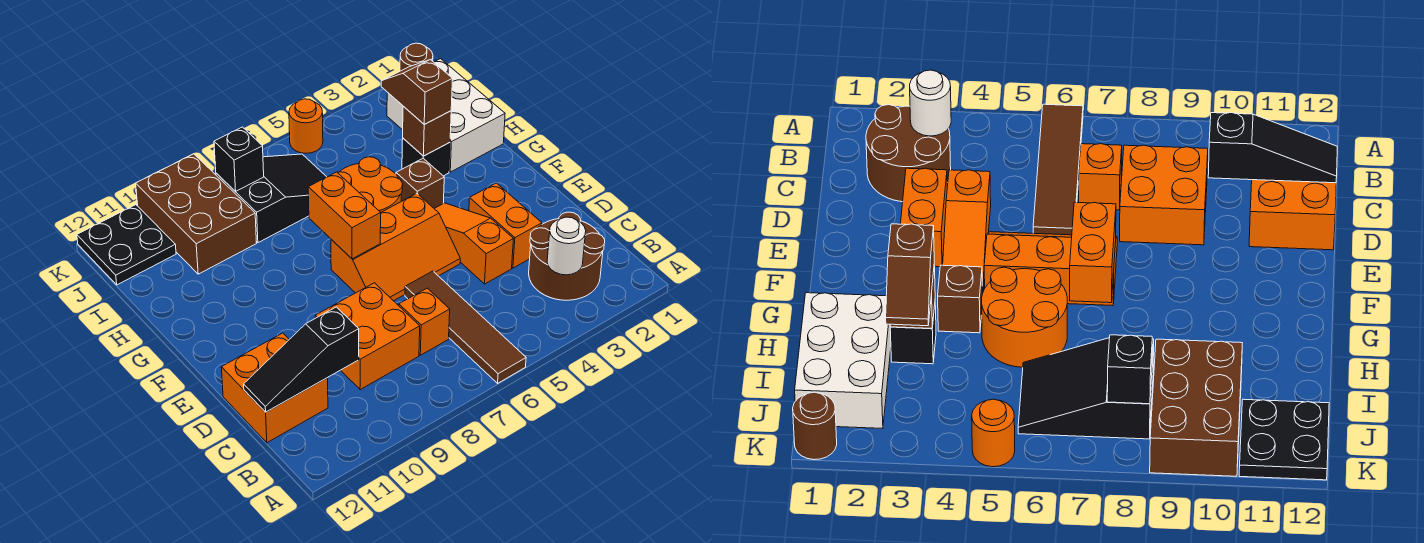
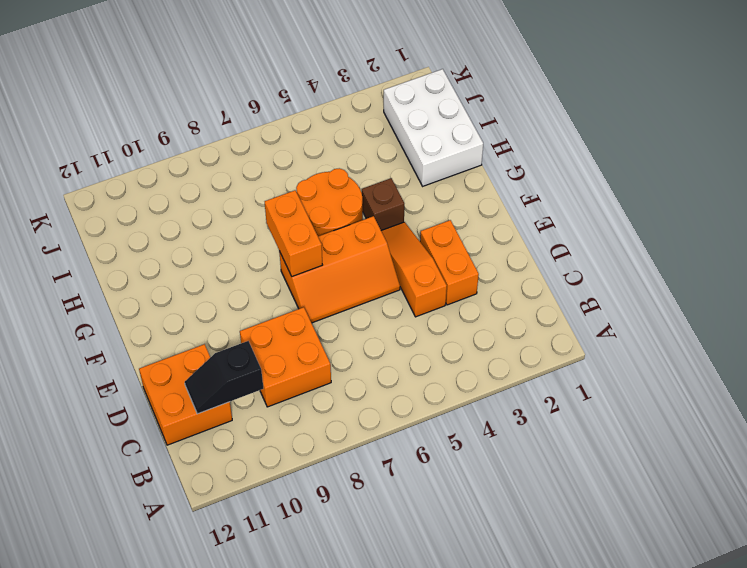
black 1x2 slope [185,341,263,414] -> black 1x3 slope [244,307,359,412]
none -> brown 1x4 tile [405,271,526,383]
none -> brown 2x2 round brick [529,212,605,300]
none -> orange 1x1 brick [399,288,450,355]

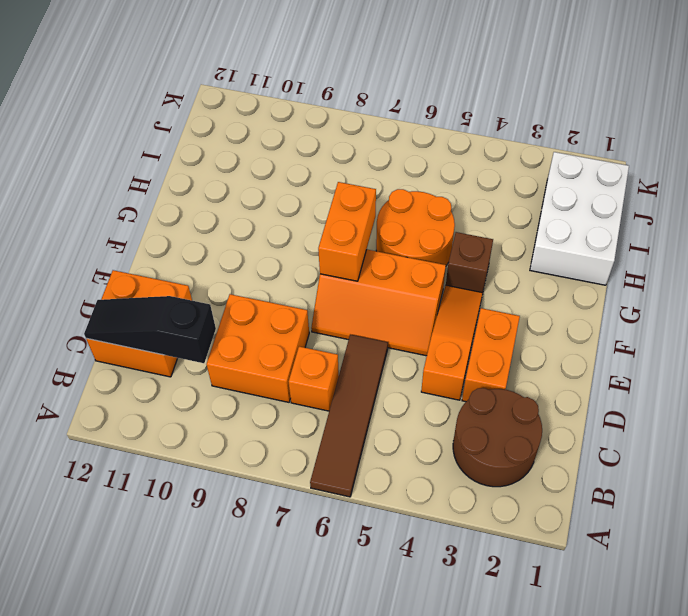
none -> black 1x1 brick [402,138,450,176]
none -> black 2x3 slope [216,154,326,243]
none -> brown 2x3 brick [136,154,257,274]

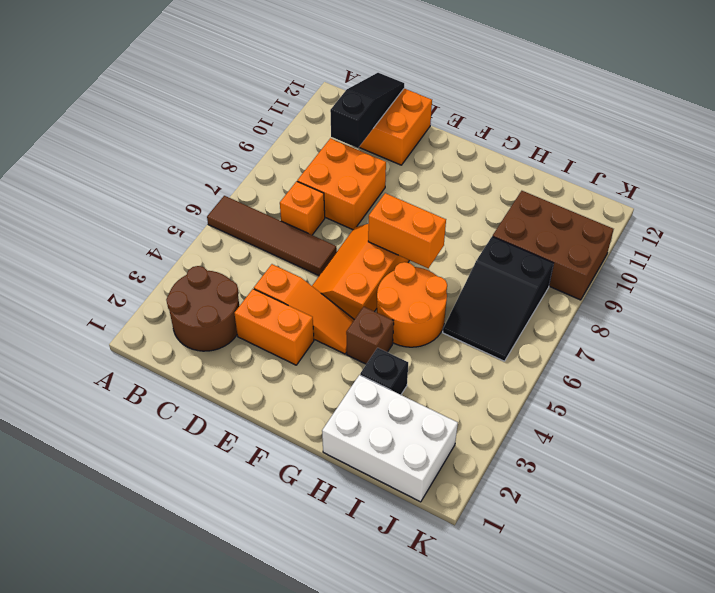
none -> black 2x2 plate [77,205,176,285]
none -> brown 1x1 round brick [400,43,433,71]
none -> orange 1x1 round brick [289,99,323,153]

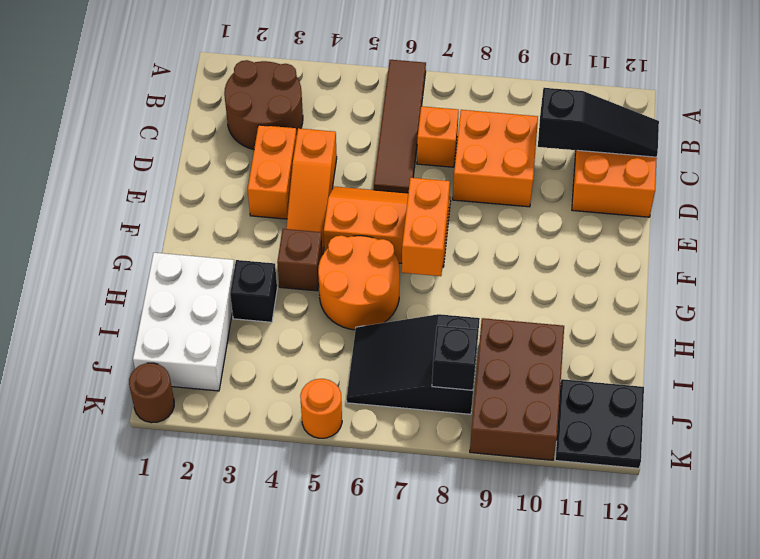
none -> white 1x1 round brick [547,217,586,275]
none -> brown 1x1 brick [403,107,451,156]
none -> brown 1x2 slope [381,60,452,124]

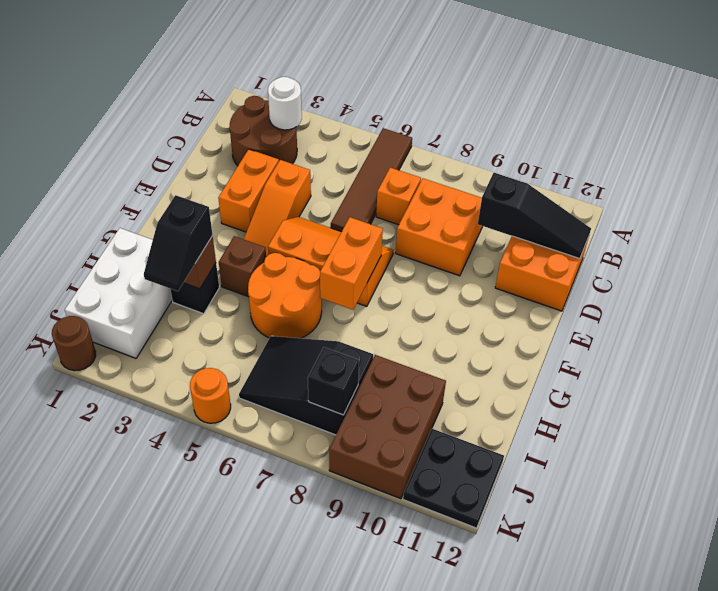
black 1x2 slope [144,195,213,291] -> brown 1x2 slope [381,60,452,124]

